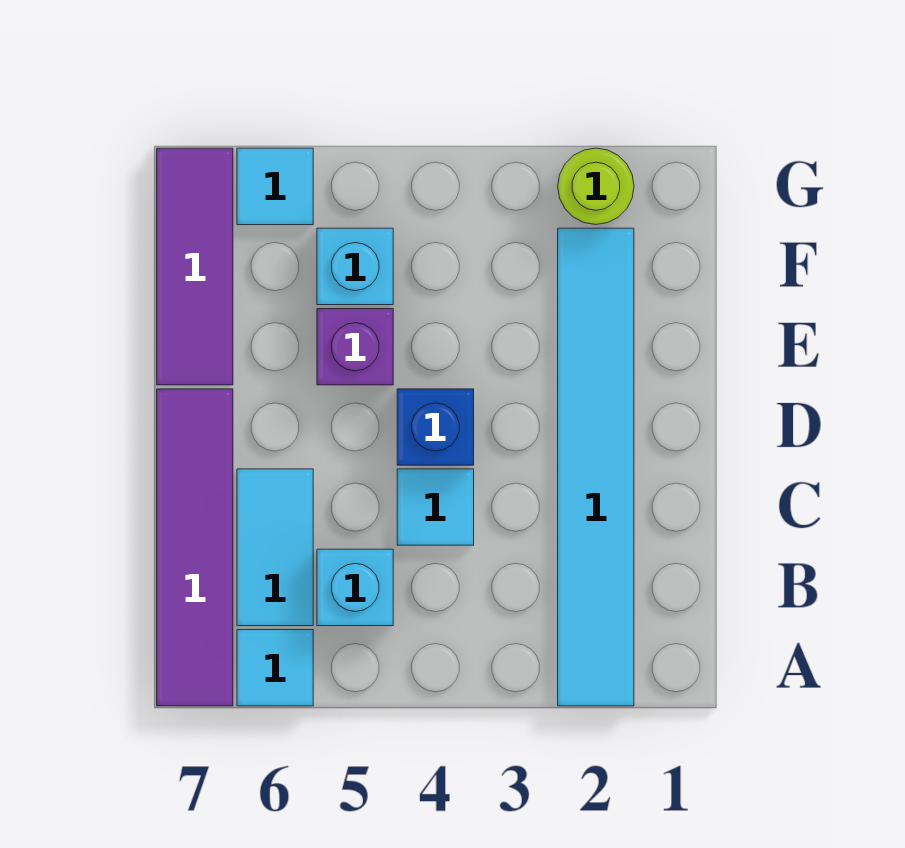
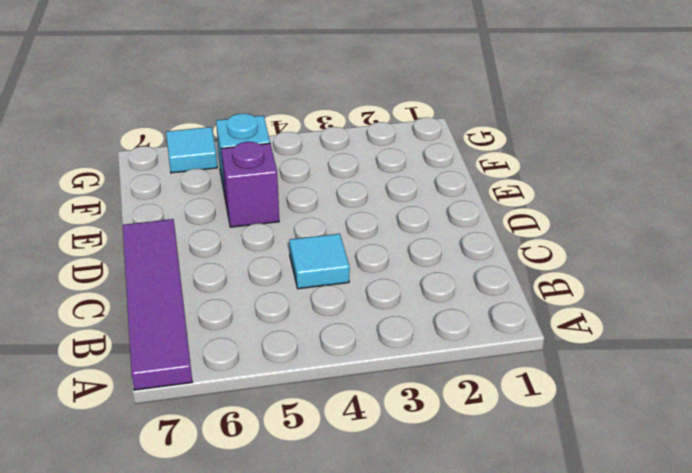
none -> cyan 1x6 tile [558,228,634,706]
none -> cyan 1x1 tile [237,630,313,706]
none -> cyan 1x1 brick [317,549,393,626]

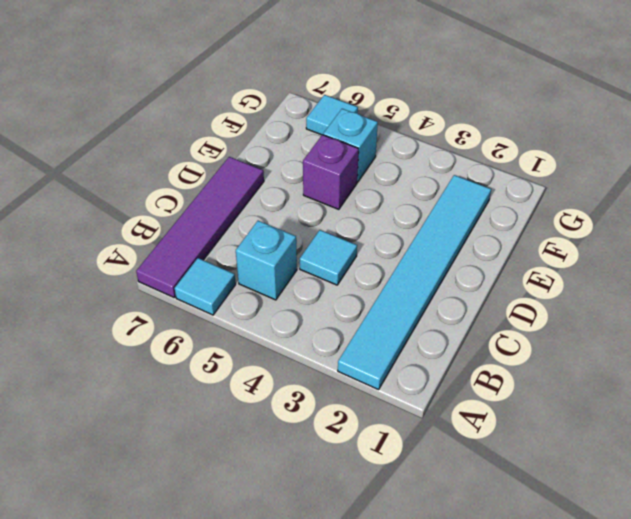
none -> cyan 1x2 tile [237,469,313,626]
none -> blue 1x1 brick [397,389,474,465]
none -> purple 1x3 tile [157,148,233,385]

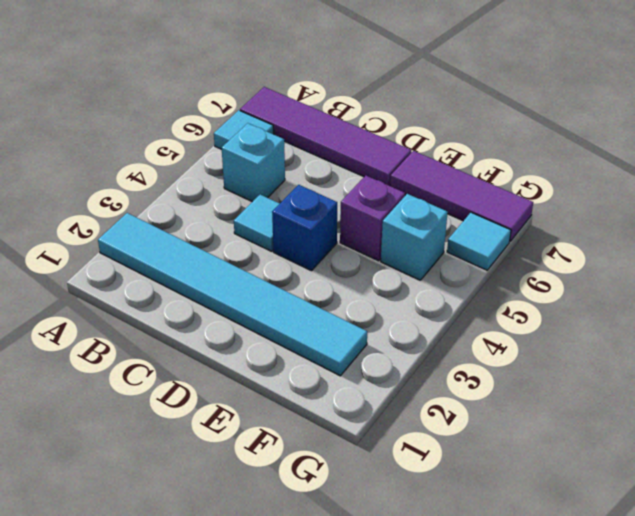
none -> cyan 1x2 tile [237,469,313,626]
none -> lime 1x1 round brick [558,148,634,224]

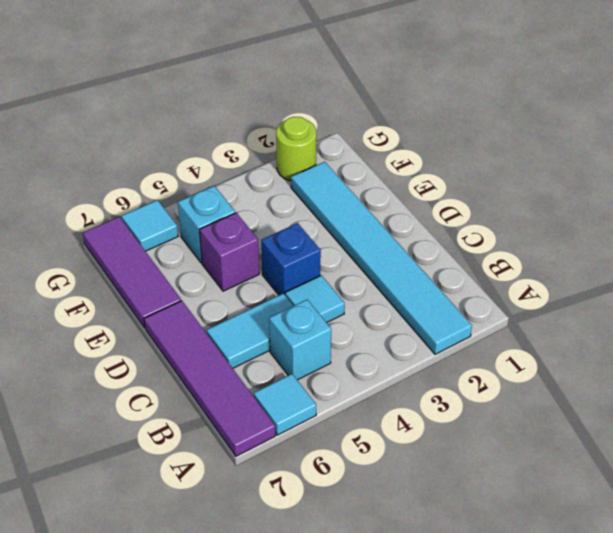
cyan 1x2 tile [207,294,293,368] -> cyan 1x2 tile turned to [237,469,313,626]

